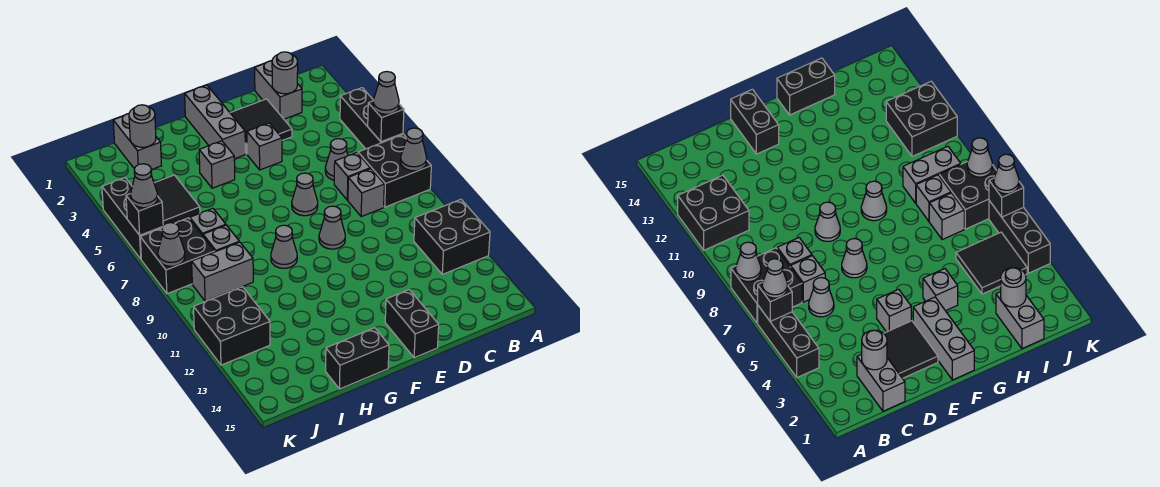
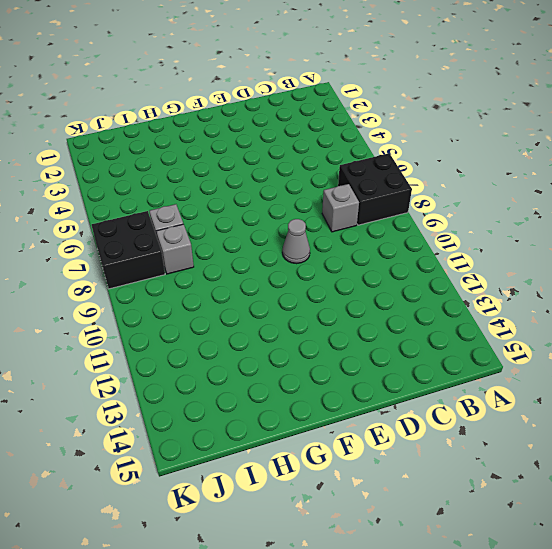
none -> black 1x3 brick [340,88,403,149]
none -> black 2x2 brick [414,199,490,274]
none -> grey 1x2 brick [255,61,302,119]
none -> grey 1x1 cone [325,139,348,180]

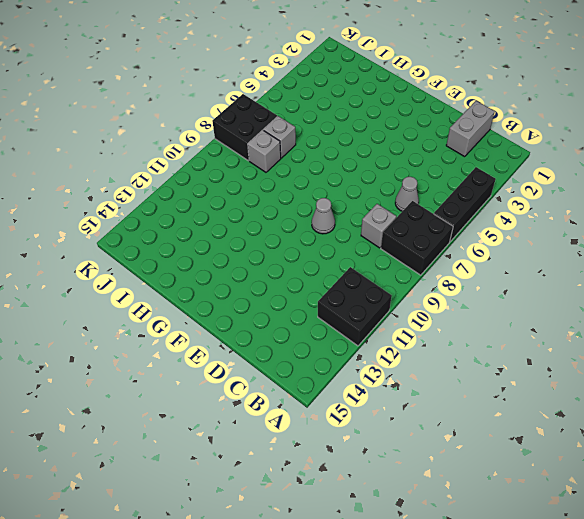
none -> grey 1x1 brick [334,153,370,200]
none -> black 2x2 tile [230,99,292,154]
none -> grey 1x1 brick [247,123,282,170]
none -> grey 1x1 cone [292,173,318,216]

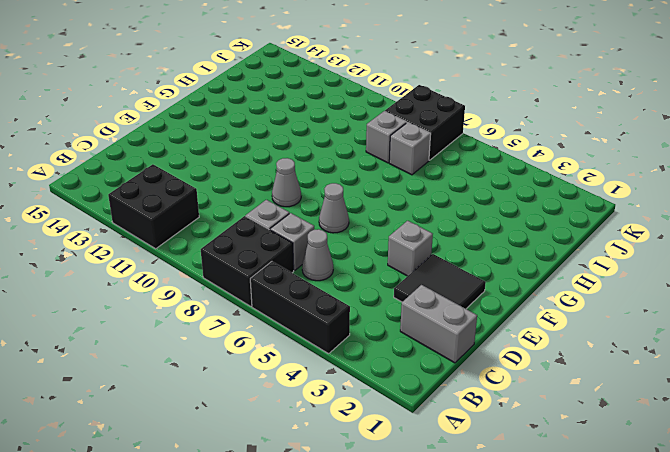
none -> black 1x2 brick [385,290,439,358]
none -> grey 1x3 brick [185,85,245,159]
none -> grey 1x1 brick [199,141,235,188]
none -> grey 1x1 cone [271,225,297,268]

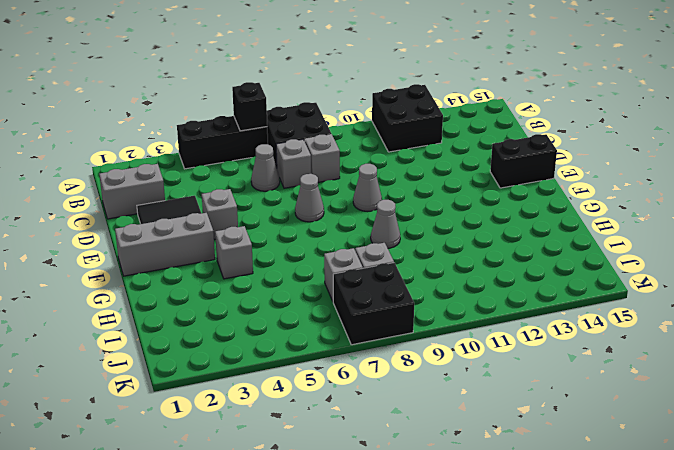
none -> black 1x2 brick [326,328,389,389]
none -> grey 1x2 brick [113,114,161,170]
none -> black 2x2 tile [154,175,200,225]
none -> grey 1x2 brick [192,242,253,301]

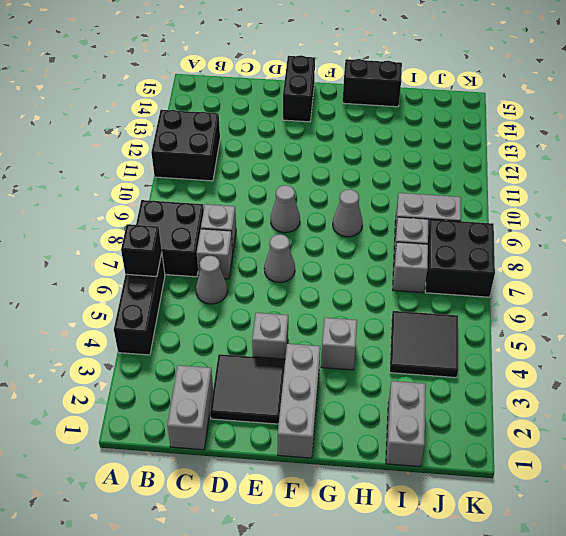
none -> black 2x2 brick [194,287,270,365]
none -> black 1x3 brick [102,178,162,259]
none -> grey 1x1 cone [401,128,427,171]
none -> grey 1x1 round brick [272,52,298,94]

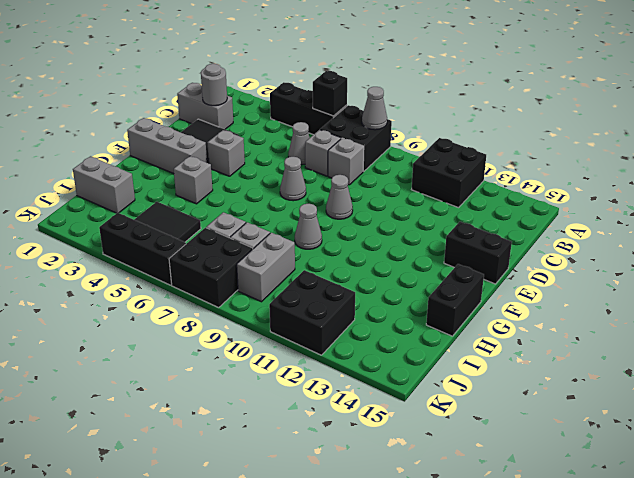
none -> grey 1x1 round brick [129,105,156,147]
none -> black 1x1 brick [126,194,163,235]
none -> grey 1x1 cone [158,223,185,266]
none -> grey 1x1 cone [373,72,399,114]

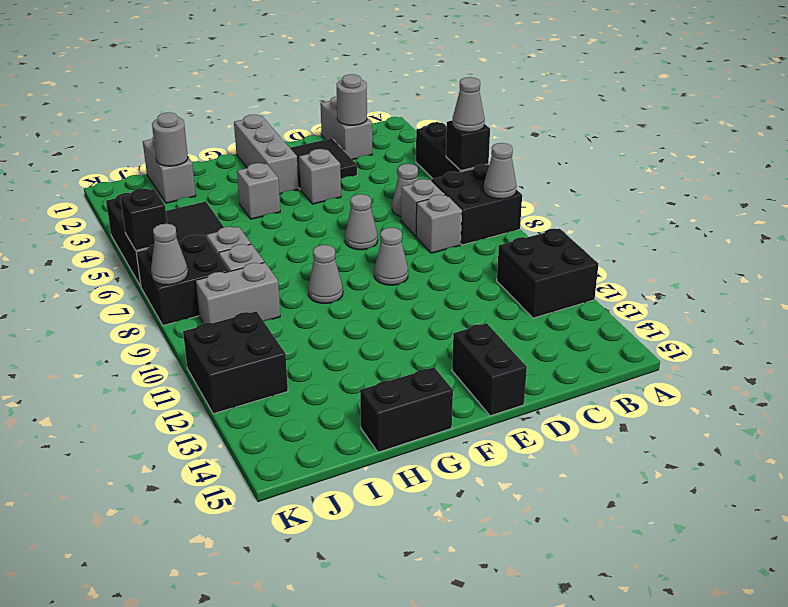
none -> grey 1x1 cone [131,164,157,208]

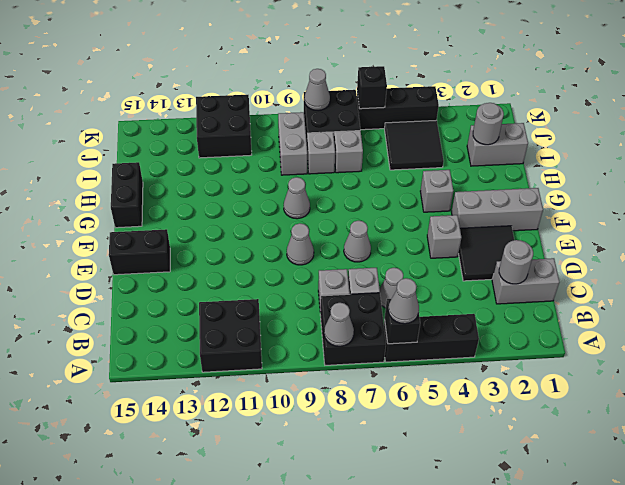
none -> grey 1x1 cone [131,164,157,208]

